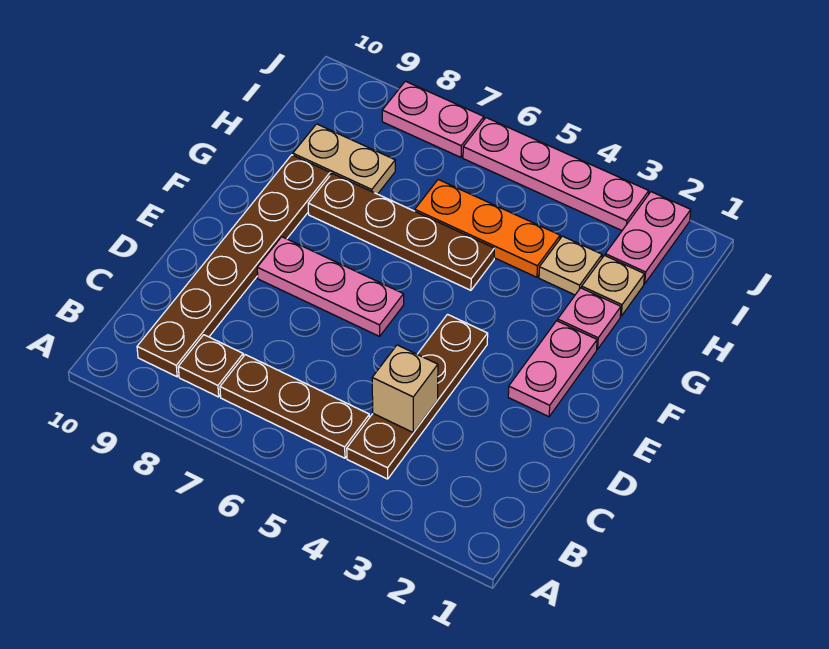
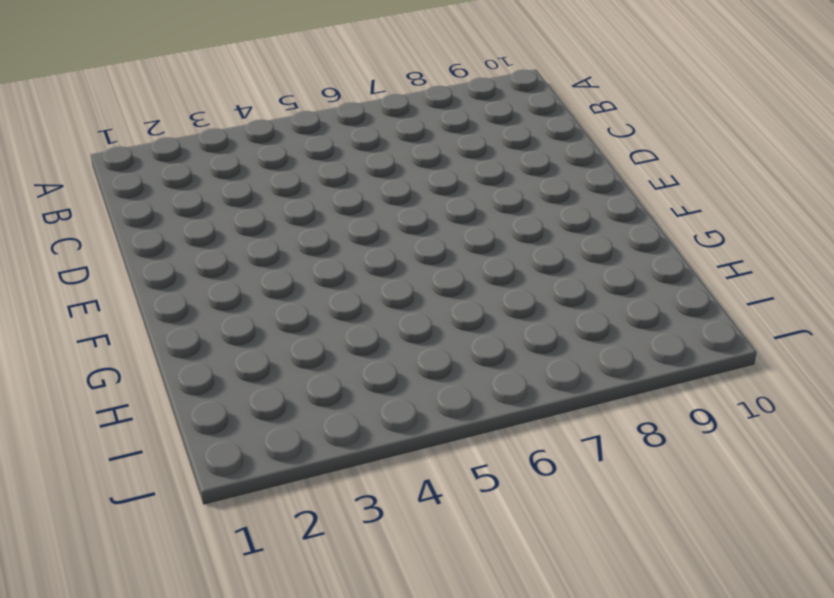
none -> brown 1x4 plate [347,314,488,479]
none -> brown 1x3 plate [220,355,369,458]
none -> brown 1x1 plate [178,335,243,397]

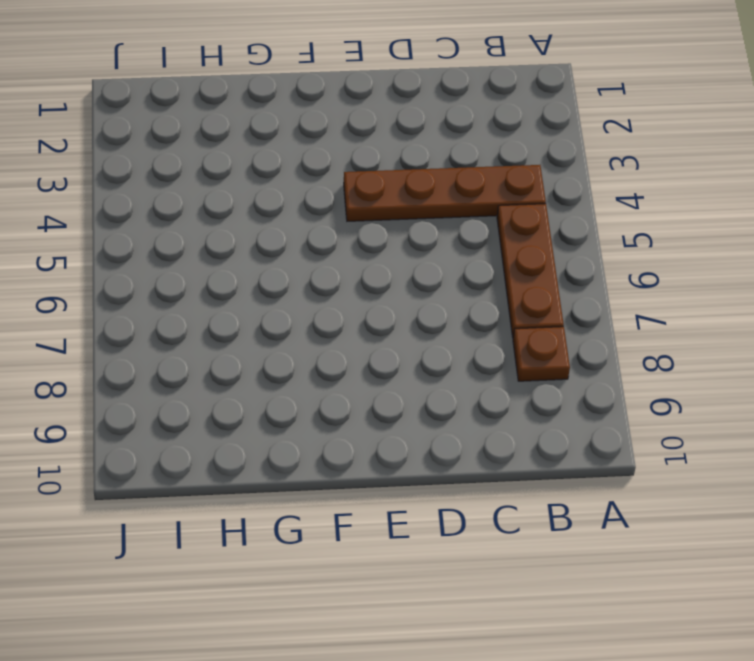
none -> brown 1x6 plate [137,155,330,377]
none -> pink 1x2 plate [508,321,597,417]
none -> pink 1x3 plate [257,237,404,336]

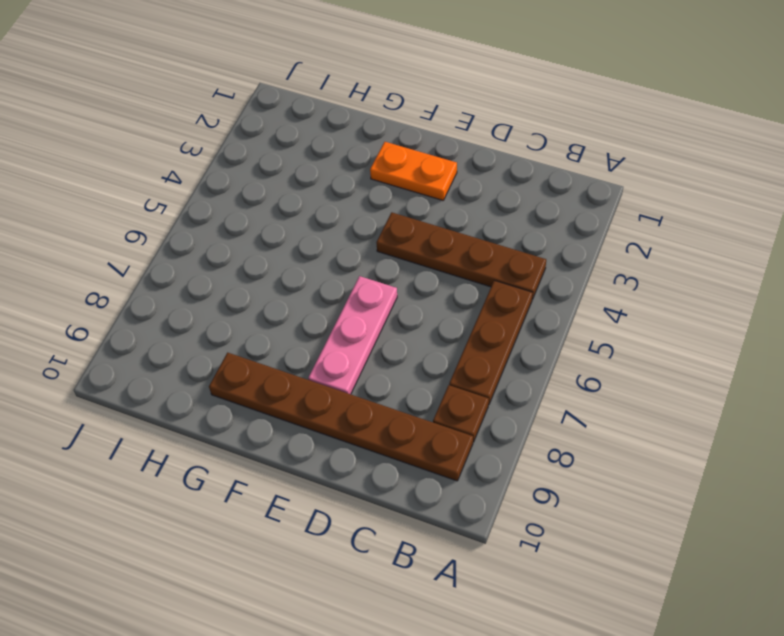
orange 1x2 plate [370,142,457,200] -> pink 1x2 plate [508,321,597,417]
none -> pink 1x1 plate [558,288,621,349]
none -> brown 1x4 plate [308,173,494,290]
none -> tan 1x1 plate [582,255,644,316]

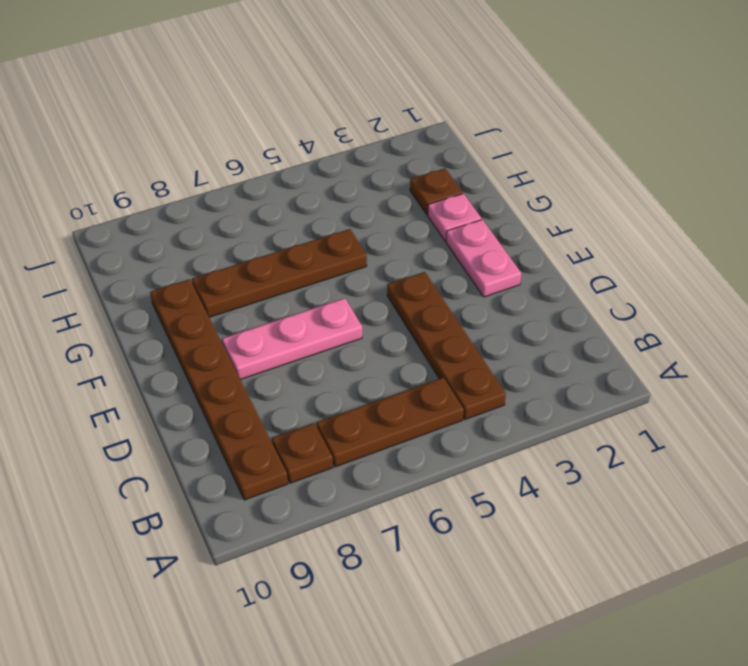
brown 1x1 plate [410,168,463,215] -> tan 1x1 plate [582,255,644,316]
none -> tan 1x1 plate [539,236,602,295]
none -> orange 1x3 plate [415,180,560,277]
none -> tan 1x2 plate [293,124,395,194]

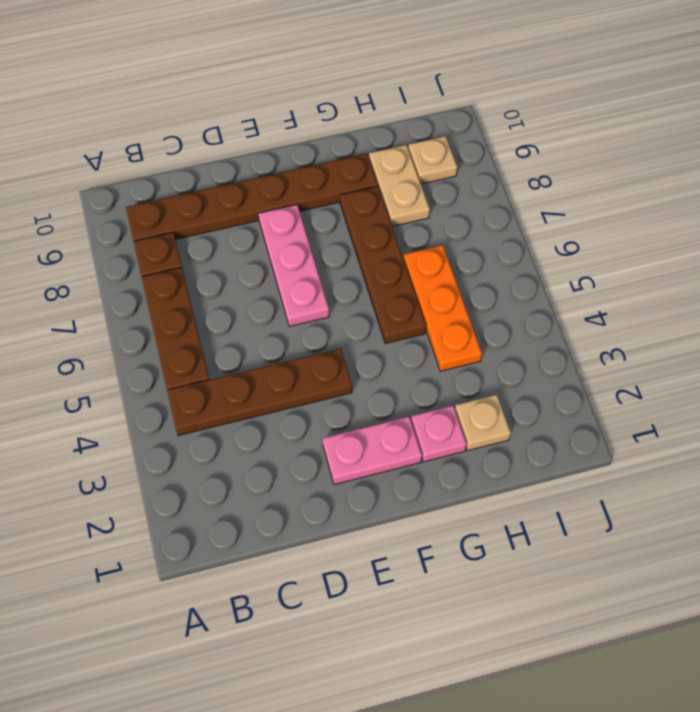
tan 1x1 plate [408,136,457,184] -> tan 1x1 plate moved to [539,236,602,295]
none -> pink 1x2 plate [605,192,691,284]
none -> pink 1x4 plate [463,118,649,230]
none -> pink 1x2 plate [382,81,484,157]

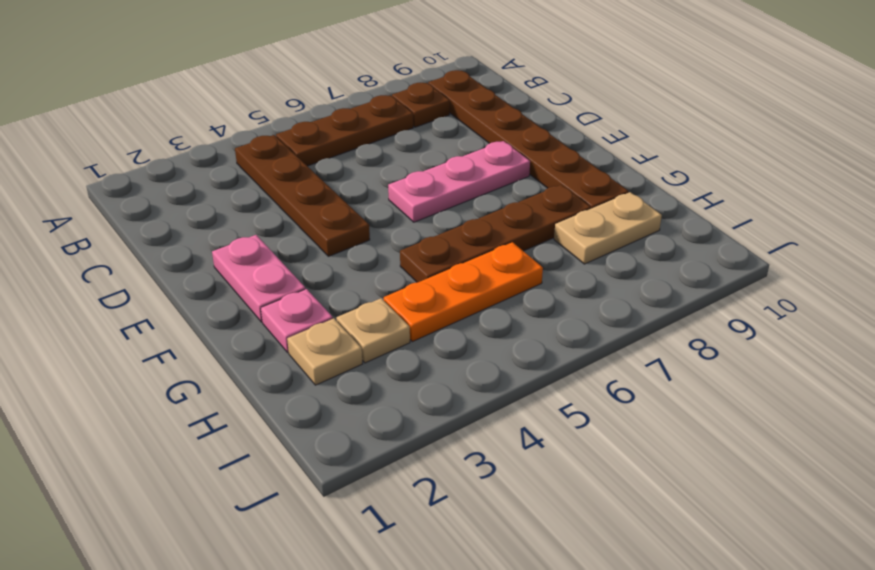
none -> pink 1x2 plate [605,192,691,284]
none -> pink 1x4 plate [463,118,649,230]
none -> pink 1x2 plate [382,81,484,157]

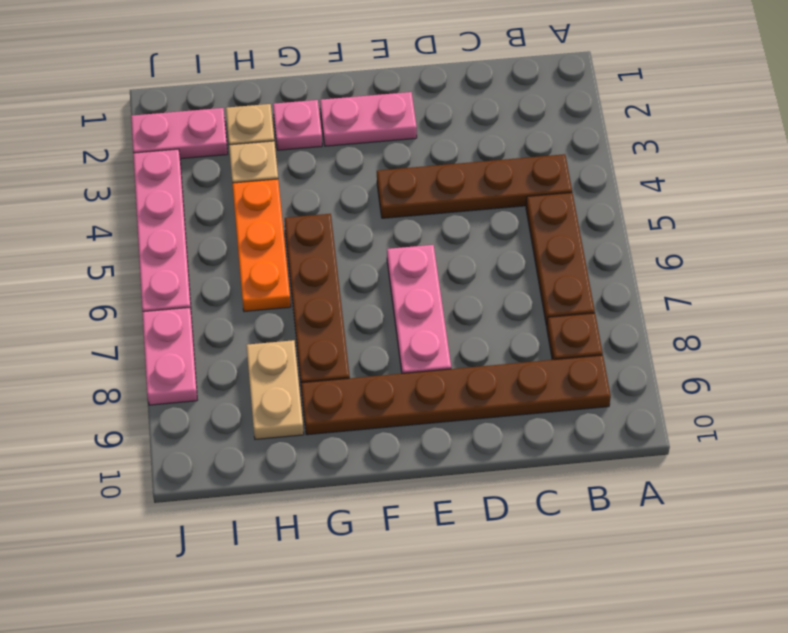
none -> tan 1x1 brick [372,345,438,433]

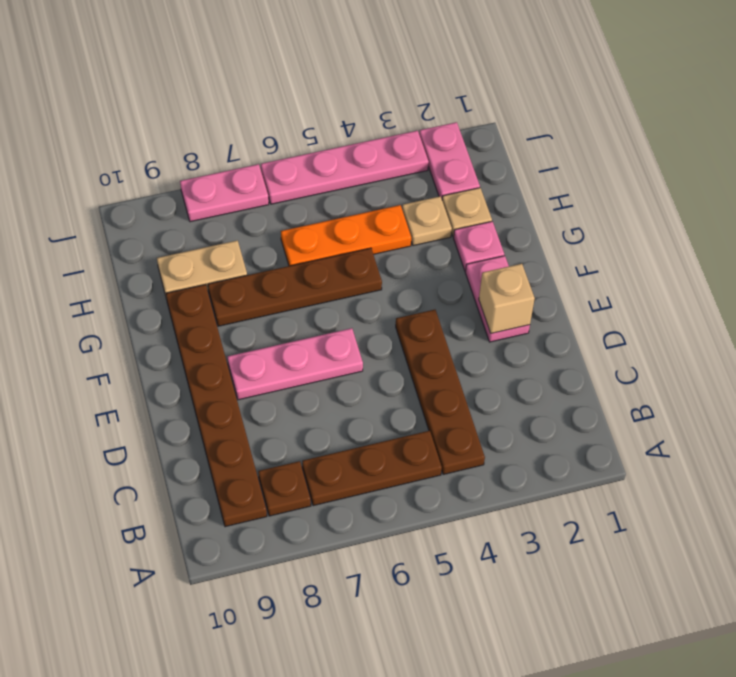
tan 1x1 brick [479,264,535,333] -> tan 1x1 brick moved to [372,345,438,433]

